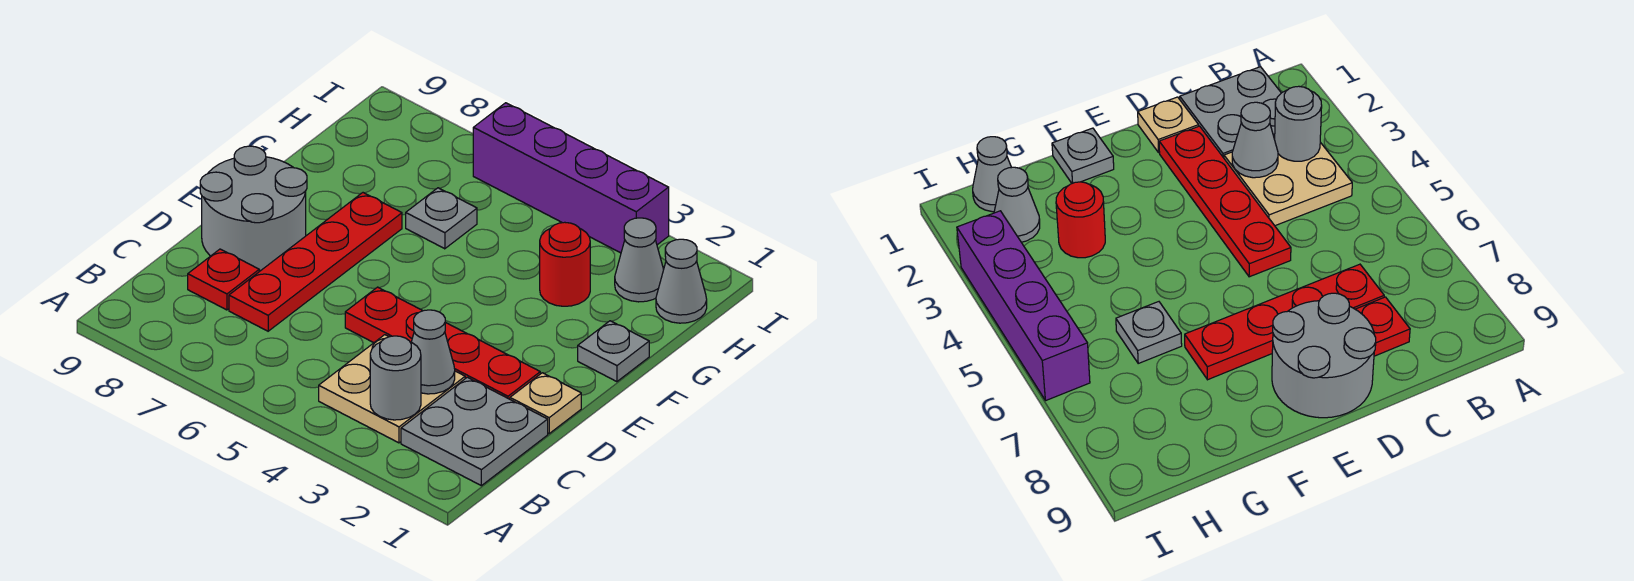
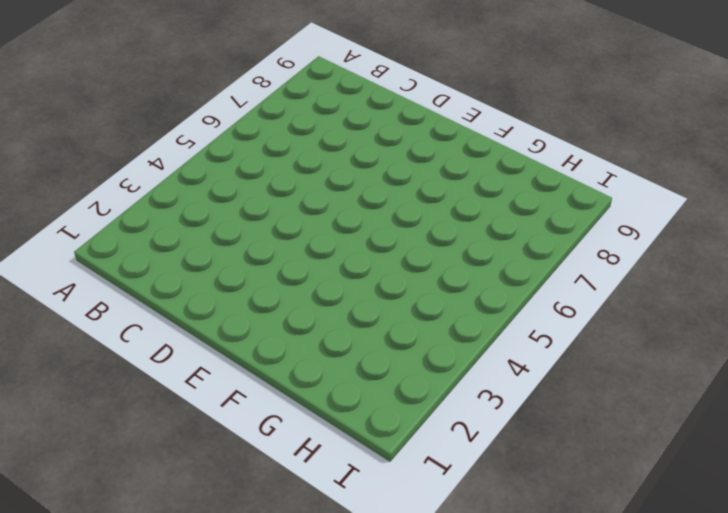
none -> grey 2x2 plate [401,377,548,486]
none -> tan 2x2 plate [319,335,465,443]
none -> red 1x4 plate [229,193,402,331]

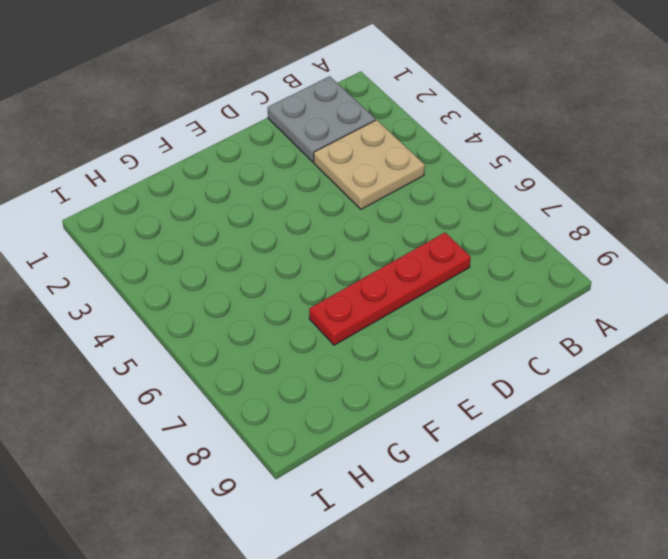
none -> red 1x1 plate [188,249,259,310]
none -> tan 1x1 plate [510,373,581,433]
none -> red 1x4 plate [345,287,540,399]

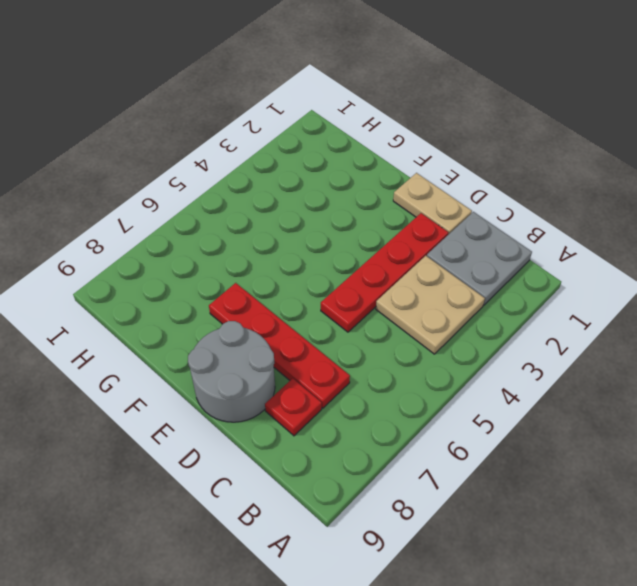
tan 1x2 plate [393,173,472,235] -> tan 1x1 plate [510,373,581,433]
none -> grey 1x1 plate [578,321,649,382]
none -> red 1x1 round brick [540,222,590,306]
none -> grey 1x1 plate [406,188,477,249]

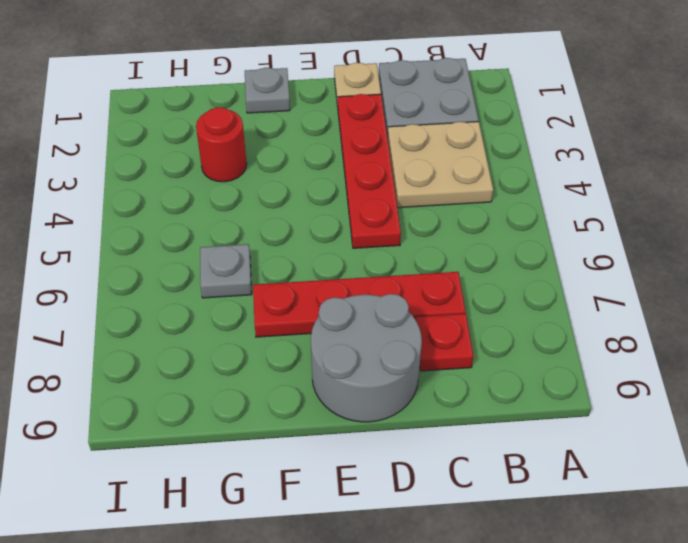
none -> grey 1x1 cone [656,239,707,323]
none -> grey 1x1 cone [615,218,664,302]
none -> purple 1x4 brick [473,103,669,253]

